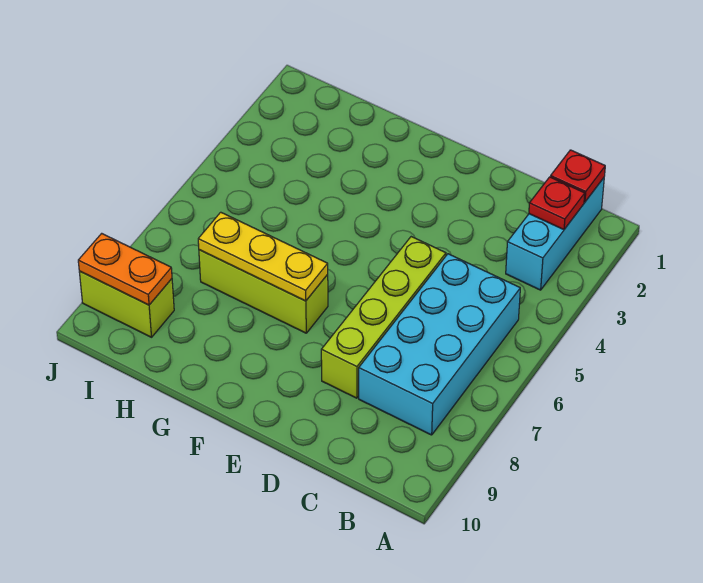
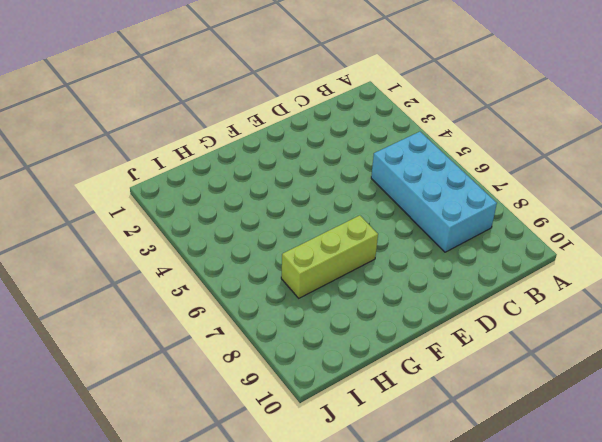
none -> cyan 1x3 brick [506,178,604,290]
none -> lime 1x4 brick [321,237,446,398]

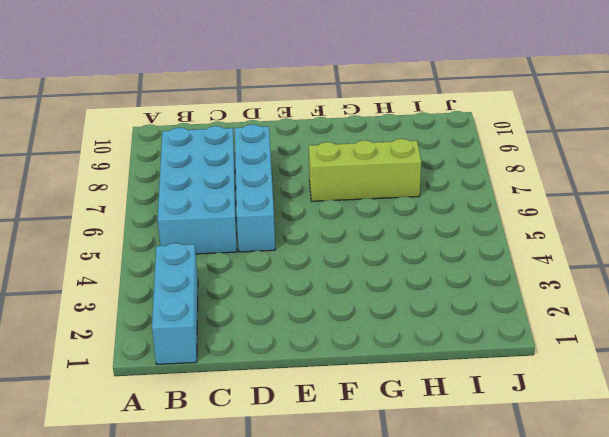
cyan 1x4 brick [235,124,275,252] -> lime 1x4 brick [321,237,446,398]
none -> lime 1x2 brick [79,271,174,337]
none -> red 1x1 plate [550,150,605,202]

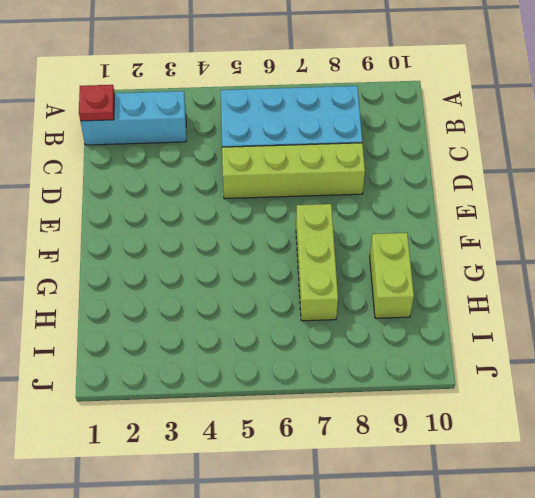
lime 1x2 brick [370,233,414,318] -> lime 1x2 brick moved to [79,271,174,337]
none -> red 1x1 plate [529,177,585,230]
none -> yellow 1x3 plate [198,212,328,301]

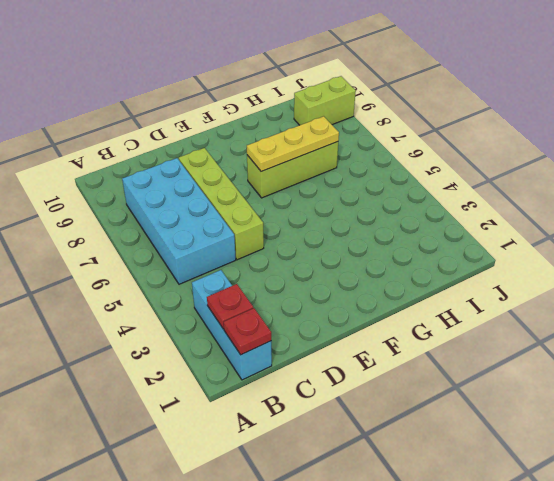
none -> orange 1x2 plate [78,233,172,305]

